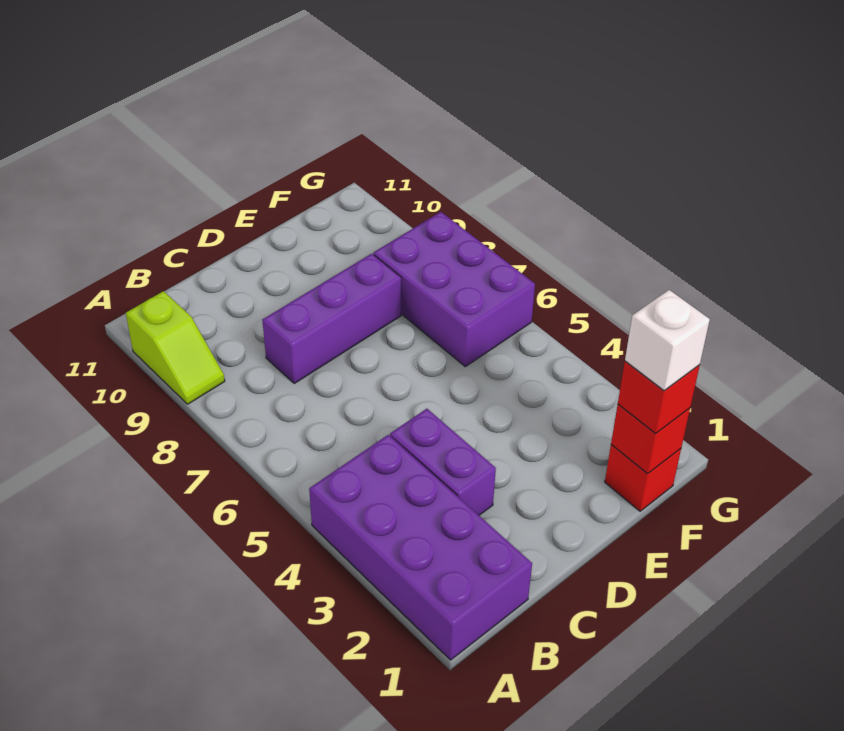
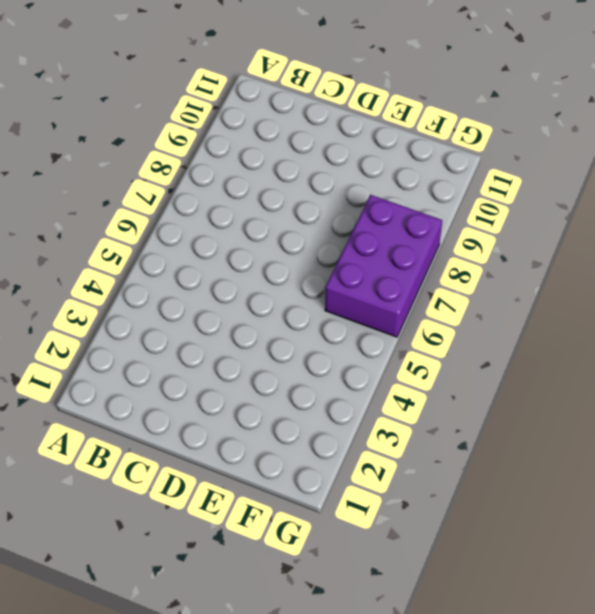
none -> purple 2x4 brick [309,435,532,660]
none -> lime 1x2 slope [126,291,225,404]

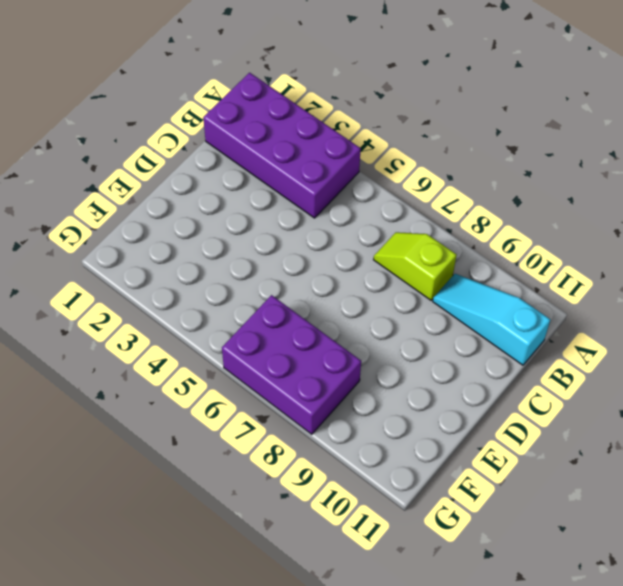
lime 1x2 slope [374,232,457,300] -> lime 1x2 slope moved to [126,291,225,404]
cyan 1x3 slope [433,274,551,365] -> none
none -> purple 1x2 brick [390,409,496,515]
none -> purple 1x3 brick [262,254,401,383]

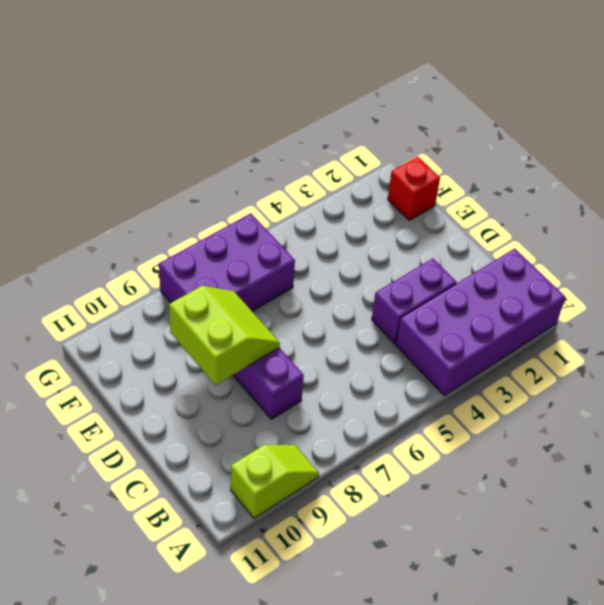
lime 2x2 slope [169,286,280,385] -> none
none -> red 1x1 brick [611,404,690,474]
none -> red 1x1 brick [618,361,700,433]

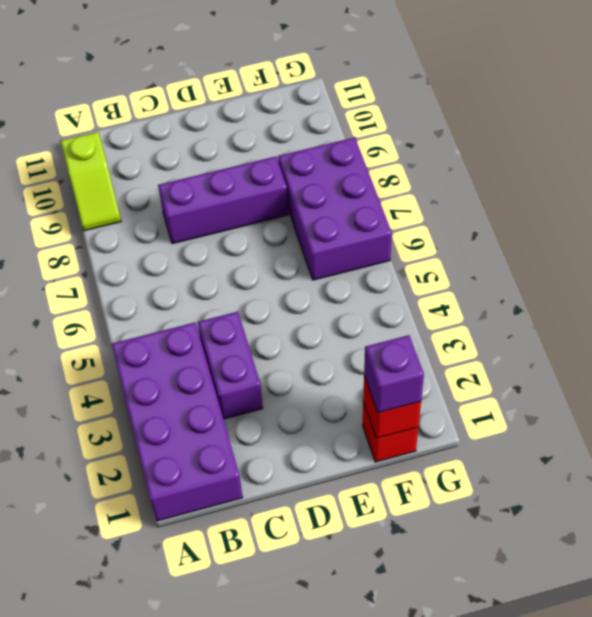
purple 1x1 brick [364,335,424,413] -> red 1x1 brick [618,361,700,433]
none -> white 1x1 brick [625,290,710,391]

